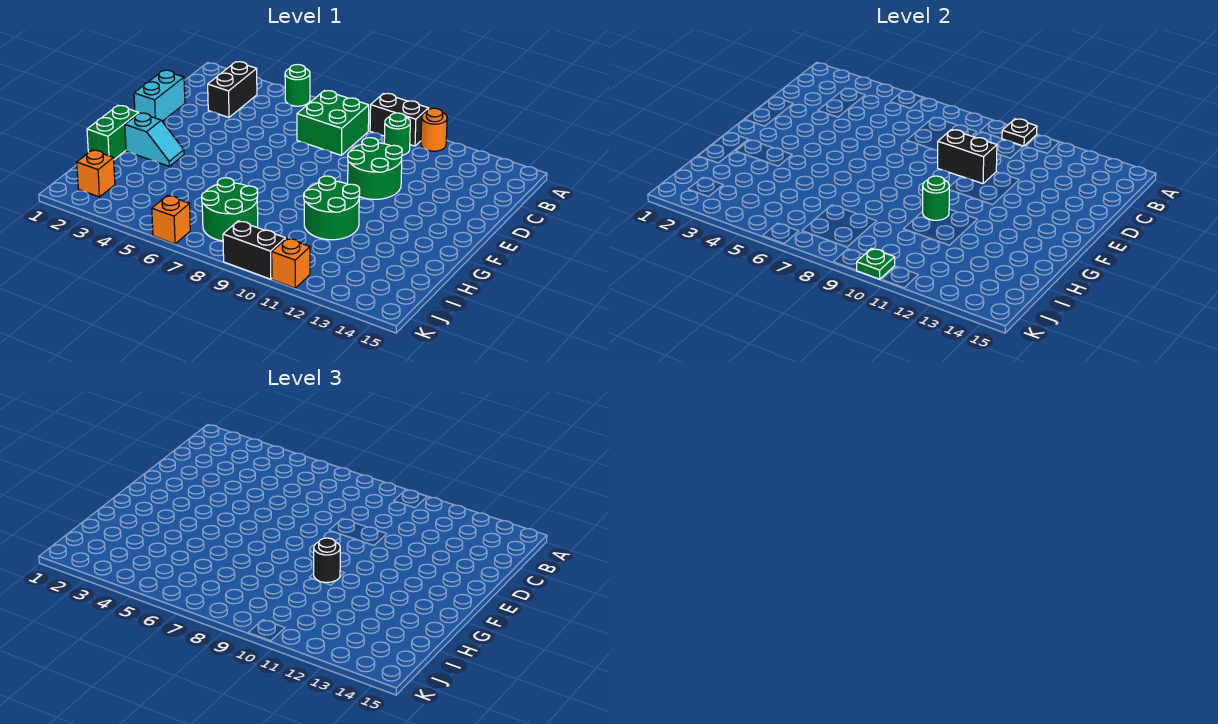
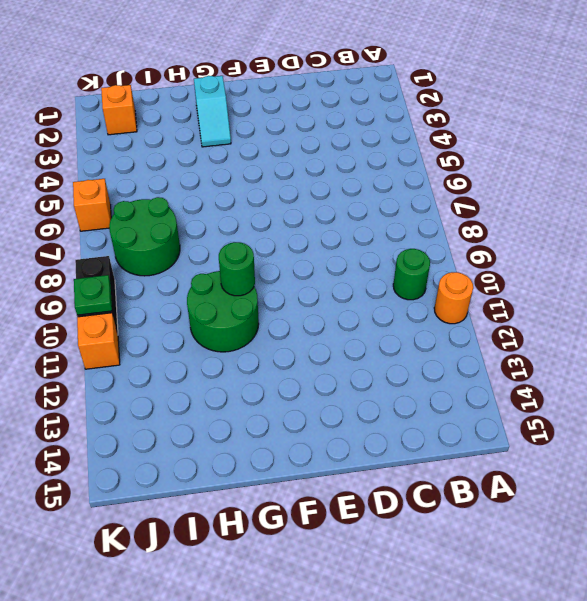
none -> green 1x1 round brick [285,65,310,106]
none -> black 1x2 brick [370,93,429,146]
none -> black 1x2 brick [208,62,257,117]

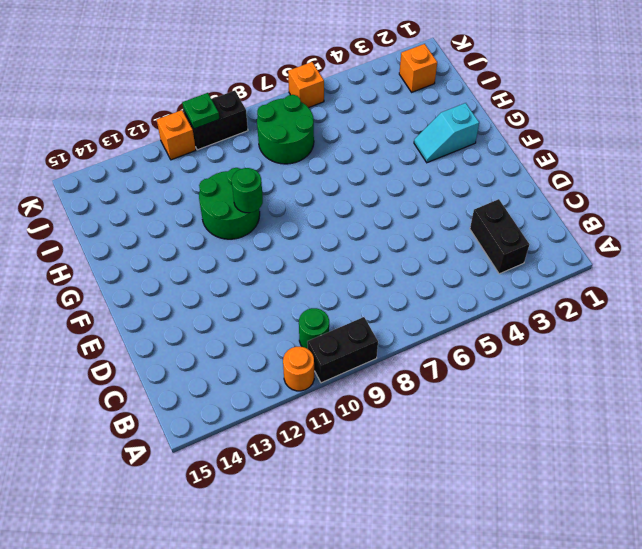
none -> green 1x1 round brick [285,65,310,106]
none -> green 2x2 brick [297,91,369,155]
none -> cyan 1x2 brick [134,70,185,121]

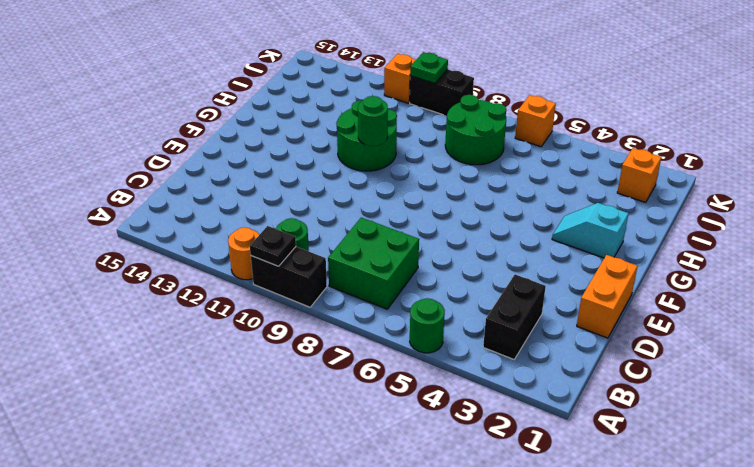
orange 1x2 brick [577,255,637,338] -> cyan 1x2 brick [134,70,185,121]
none -> green 2x2 round brick [348,138,402,199]
none -> green 1x2 brick [87,106,139,159]
none -> black 1x2 brick [938,130,997,184]

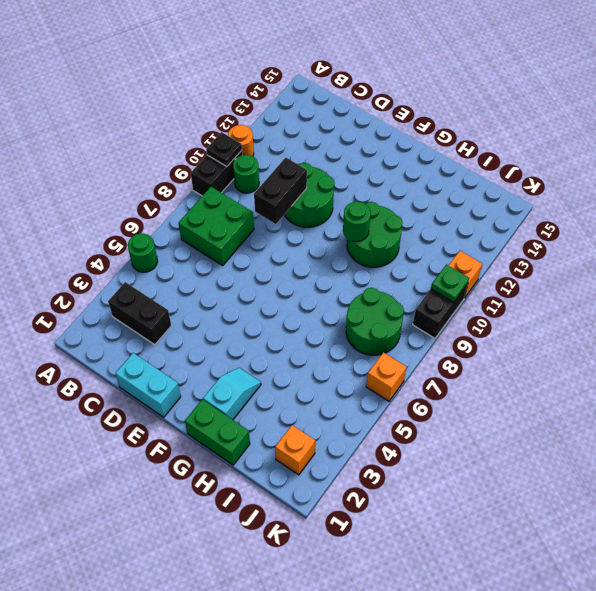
none -> black 1x1 round brick [314,538,340,582]

